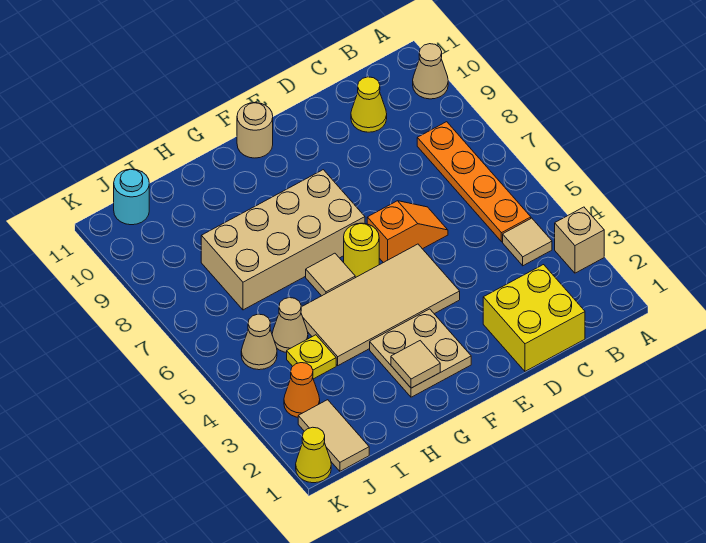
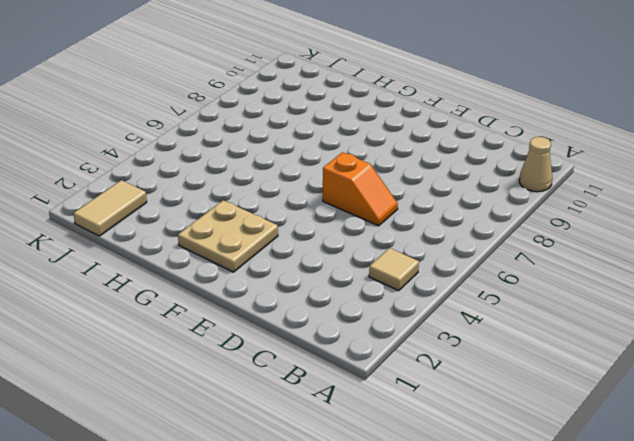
none -> tan 1x1 brick [555,207,604,273]
none -> orange 1x4 plate [417,122,531,242]
none -> yellow 2x2 brick [483,265,585,371]

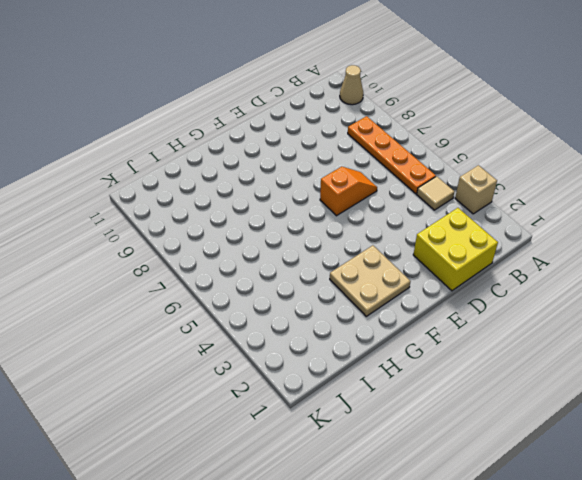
none -> yellow 1x1 cone [351,77,387,132]
none -> tan 2x4 tile [301,244,460,365]
none -> yellow 1x1 round brick [344,223,379,278]

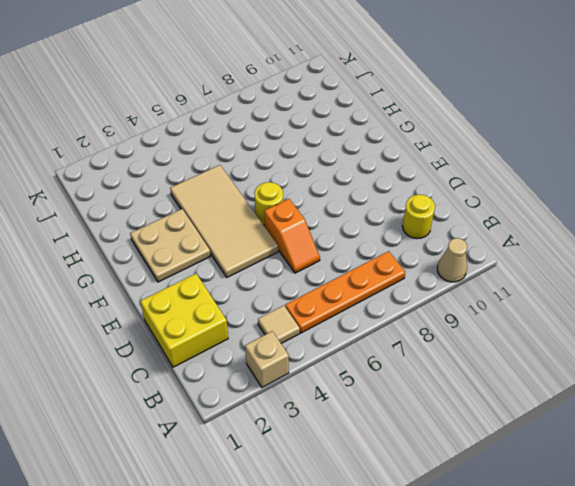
yellow 1x1 round brick [403,195,435,239] -> yellow 1x1 cone [351,77,387,132]
none -> tan 2x4 brick [201,170,365,310]
none -> tan 1x1 round brick [237,103,273,158]
none -> tan 1x1 tile [306,253,355,296]

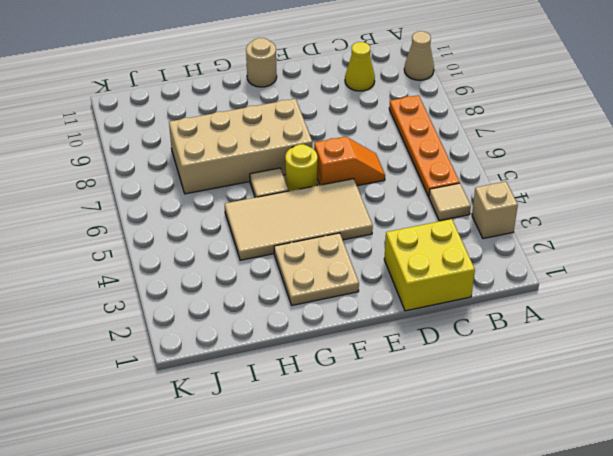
none -> yellow 1x1 plate [287,335,336,379]
none -> tan 1x1 cone [272,298,308,352]
none -> tan 1x2 tile [298,400,369,471]

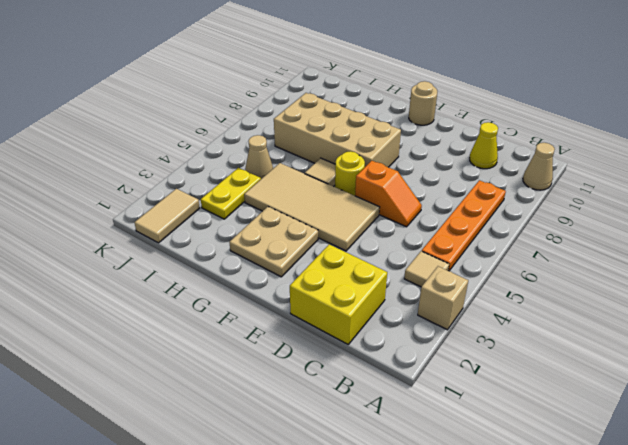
yellow 1x2 plate [201,168,261,219] -> yellow 1x1 plate [287,335,336,379]
none -> orange 1x1 cone [284,363,320,417]
none -> tan 1x1 cone [241,314,277,370]
none -> cyan 1x1 round brick [114,169,149,225]

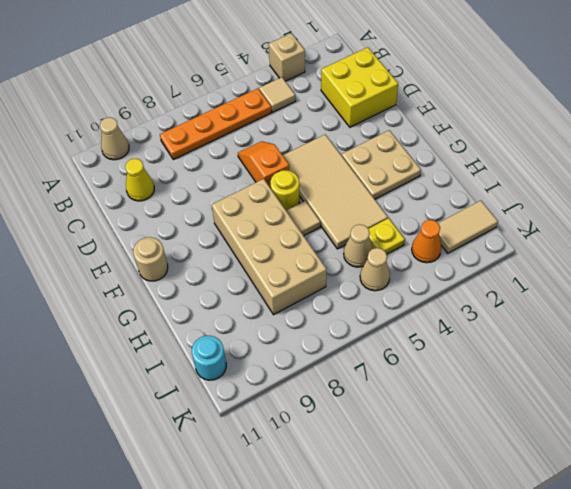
none -> yellow 1x1 cone [296,427,331,483]
none -> tan 1x1 tile [391,341,440,388]

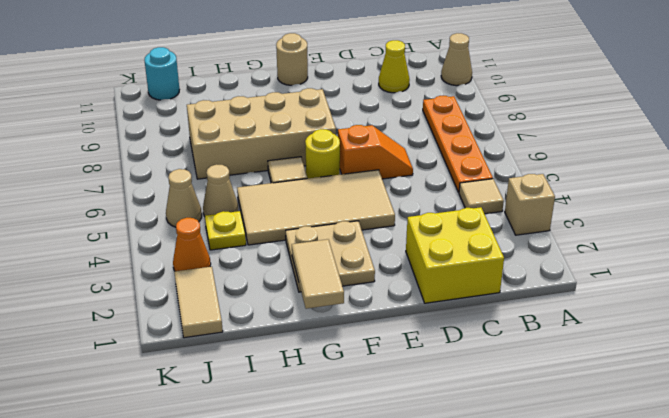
tan 1x2 tile [292,239,344,309] -> tan 1x1 tile [391,341,440,388]
none -> yellow 1x1 cone [296,427,331,483]

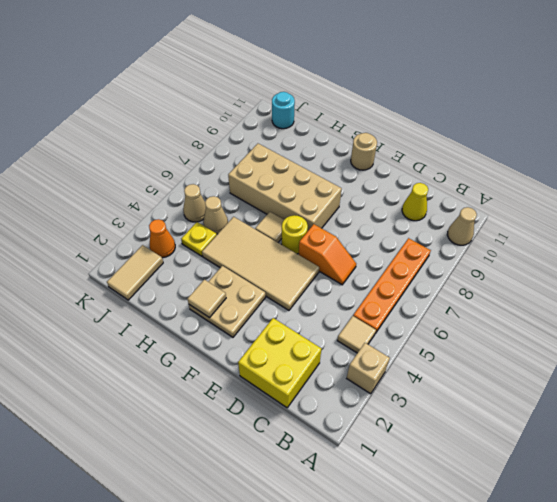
none -> yellow 1x1 cone [296,427,331,483]

